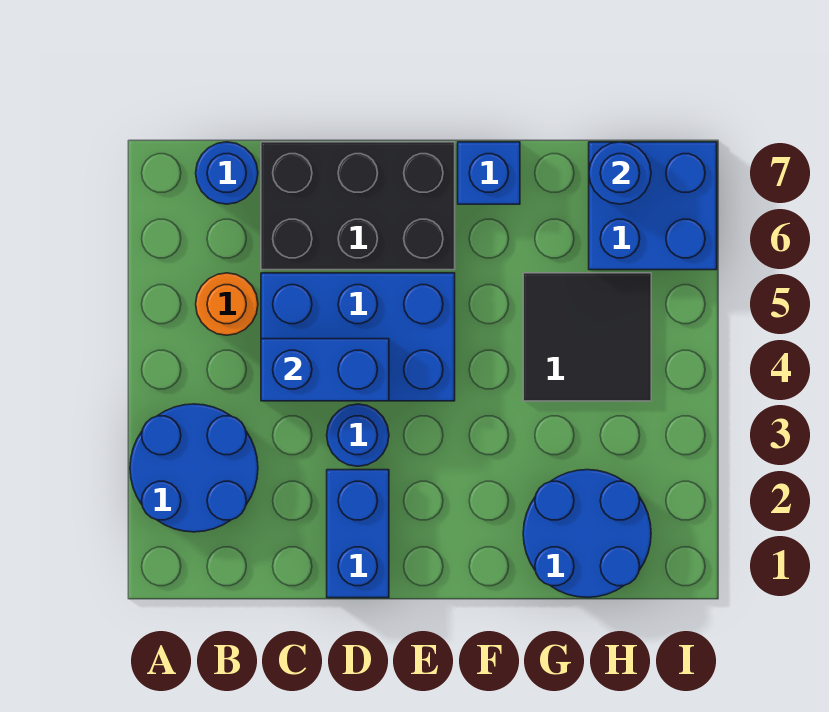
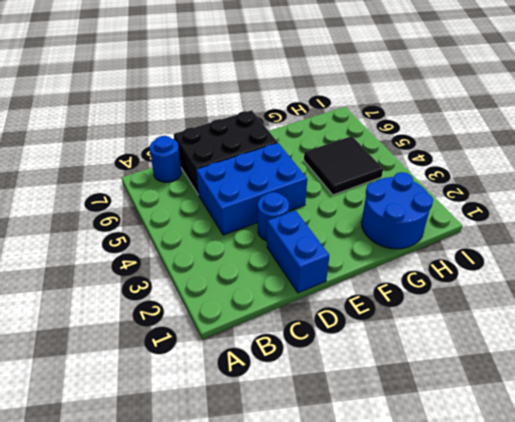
none -> blue 2x2 round brick [130,404,258,532]
none -> orange 1x1 round brick [196,273,258,335]
none -> blue 1x1 brick [458,142,520,204]

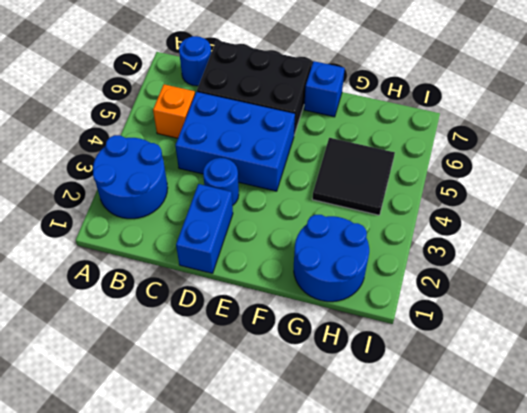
orange 1x1 brick [153,84,195,138] -> orange 1x1 round brick [196,273,258,335]
none -> blue 2x2 brick [589,142,717,270]
none -> blue 1x2 brick [261,339,389,401]
none -> blue 1x1 round brick [589,142,651,204]

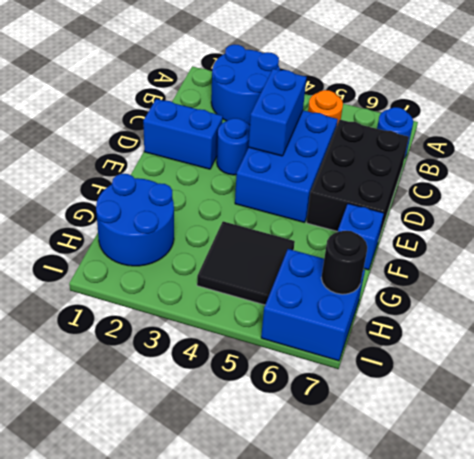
black 1x1 round brick [321,231,367,294] -> blue 1x1 round brick [589,142,651,204]

